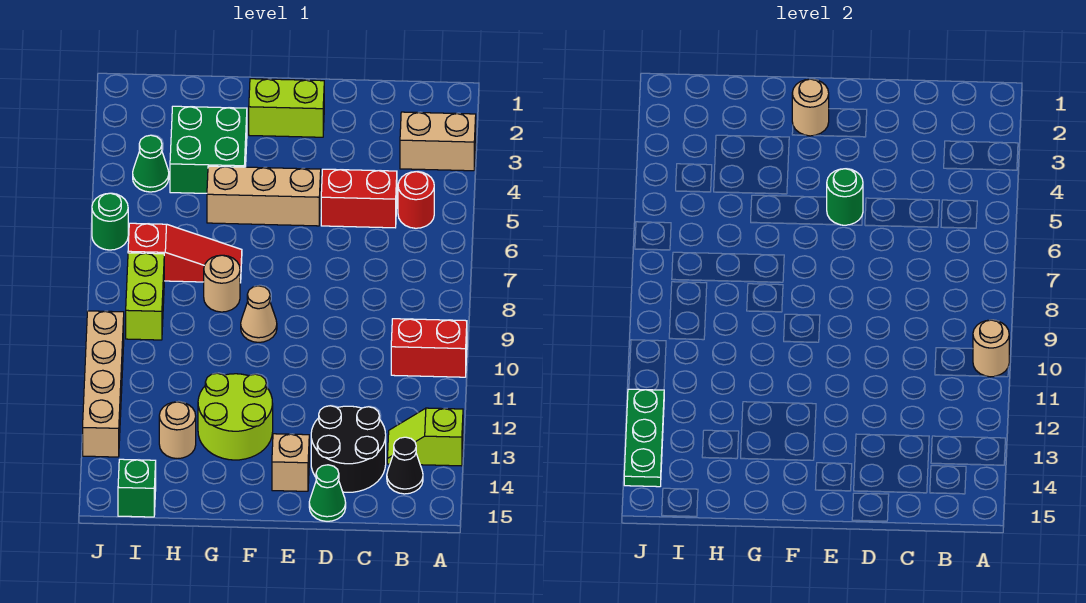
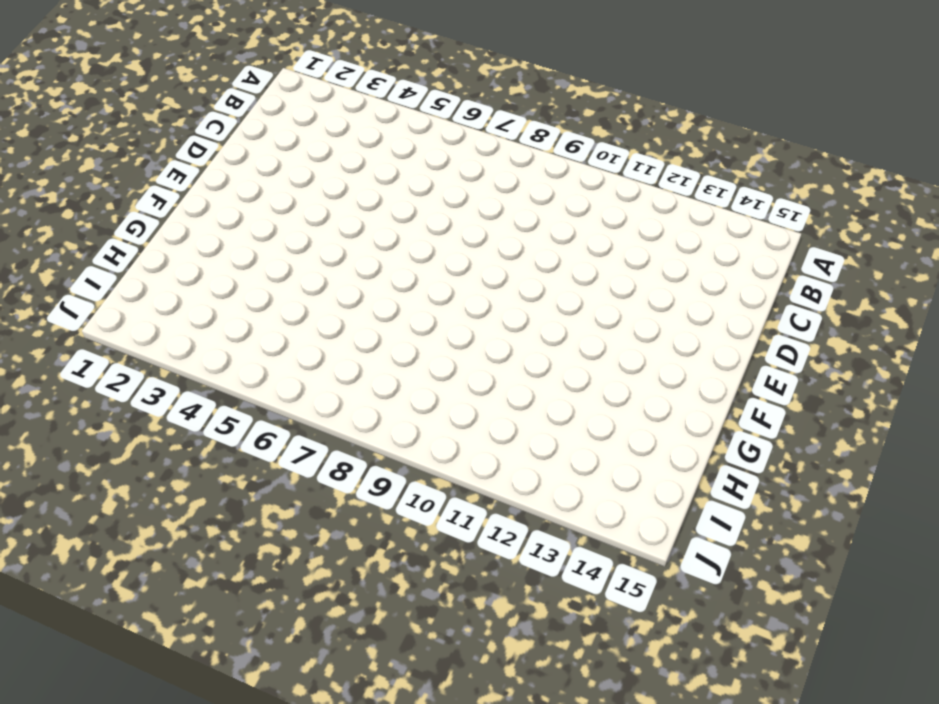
none -> tan 1x2 brick [400,112,476,171]
none -> red 1x2 brick [391,319,467,377]
none -> lime 1x2 slope [387,408,463,466]

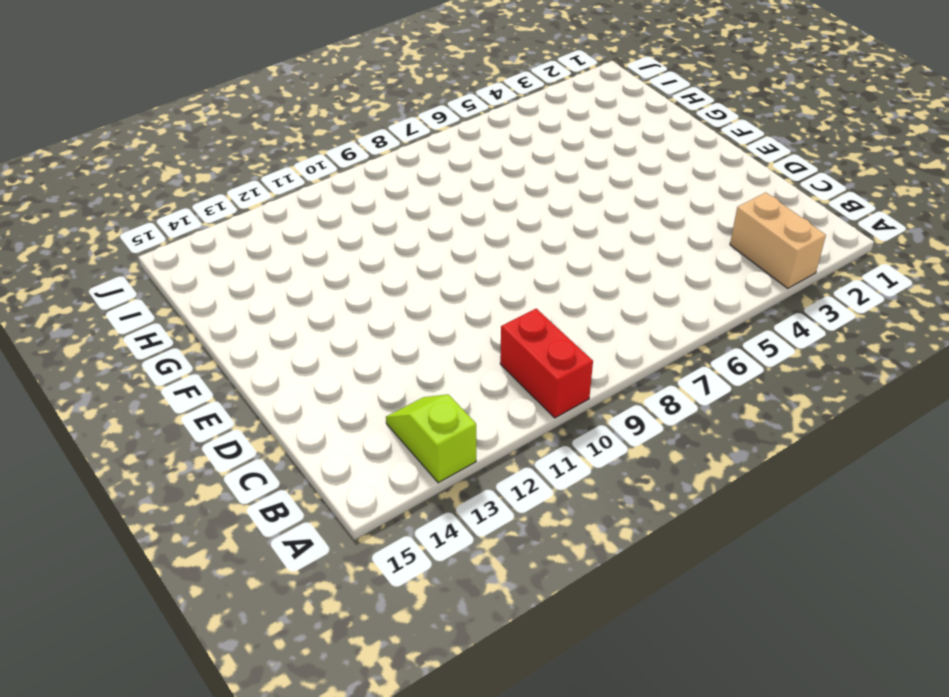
none -> red 1x1 round brick [398,172,434,228]
none -> black 1x1 cone [387,437,423,494]
none -> red 1x2 brick [321,169,397,228]

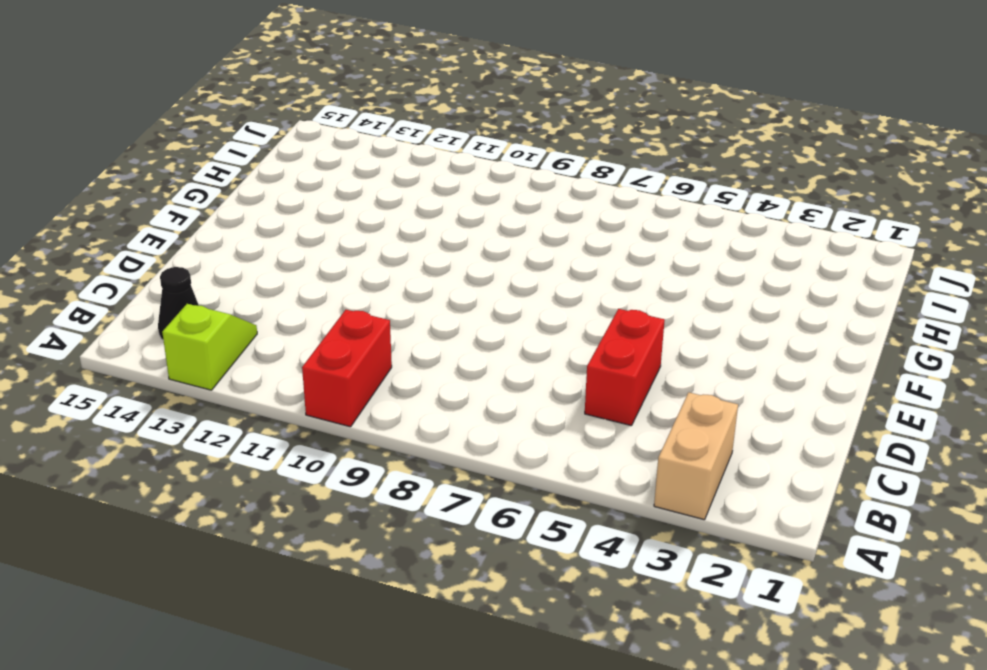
none -> red 1x1 round brick [398,172,434,228]
none -> black 2x2 round brick [311,406,386,492]
none -> green 1x1 cone [309,465,346,521]

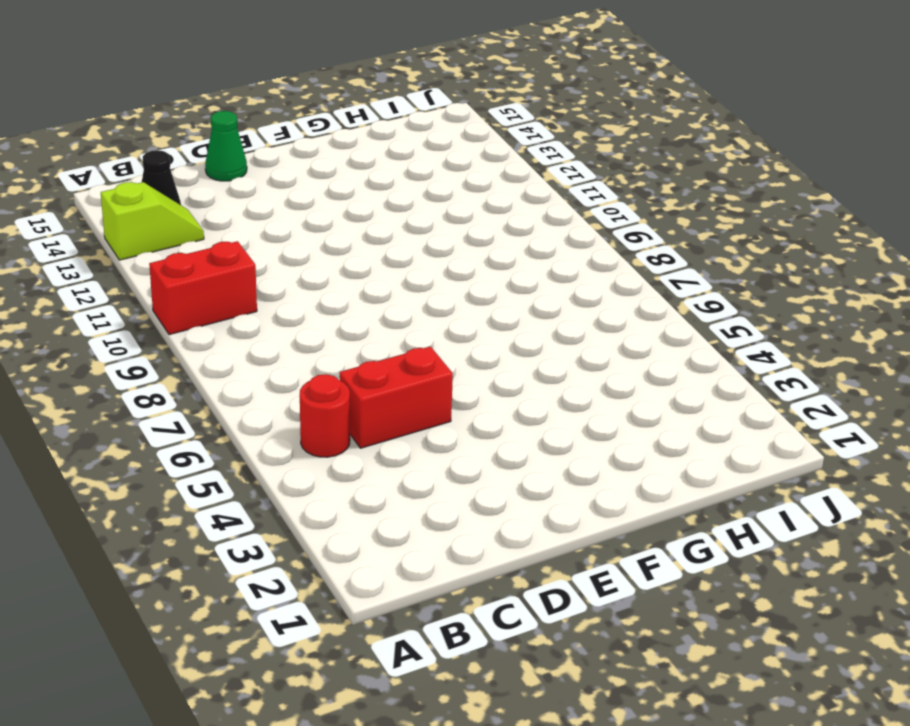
none -> tan 1x2 brick [400,112,476,171]
none -> black 2x2 round brick [311,406,386,492]
none -> lime 1x2 brick [249,79,324,137]

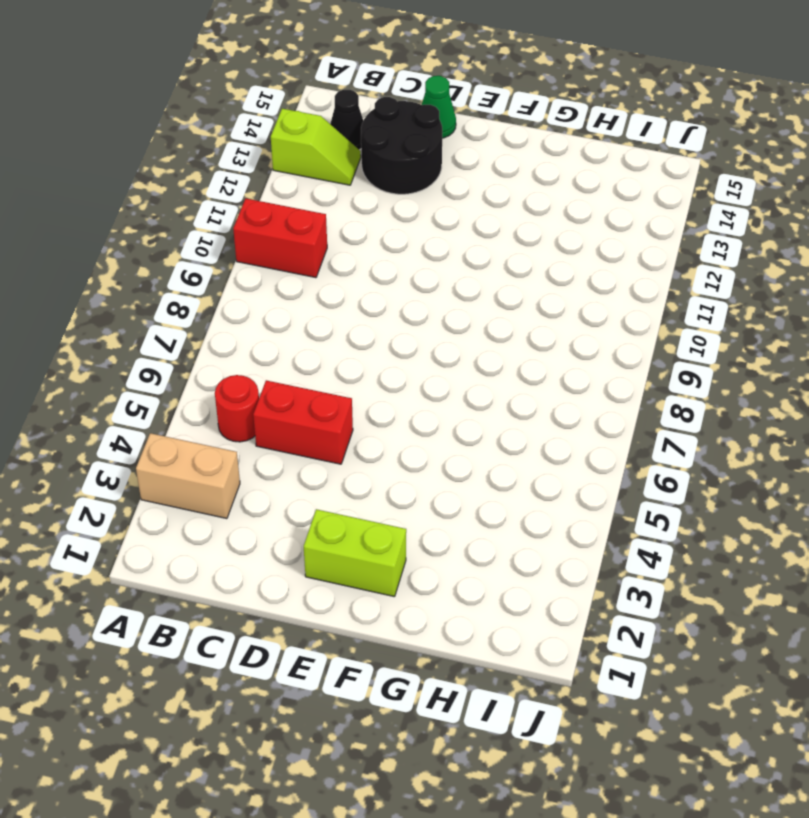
none -> tan 1x3 brick [207,166,321,226]
none -> tan 1x1 brick [272,434,309,491]
none -> tan 1x1 cone [241,286,277,342]

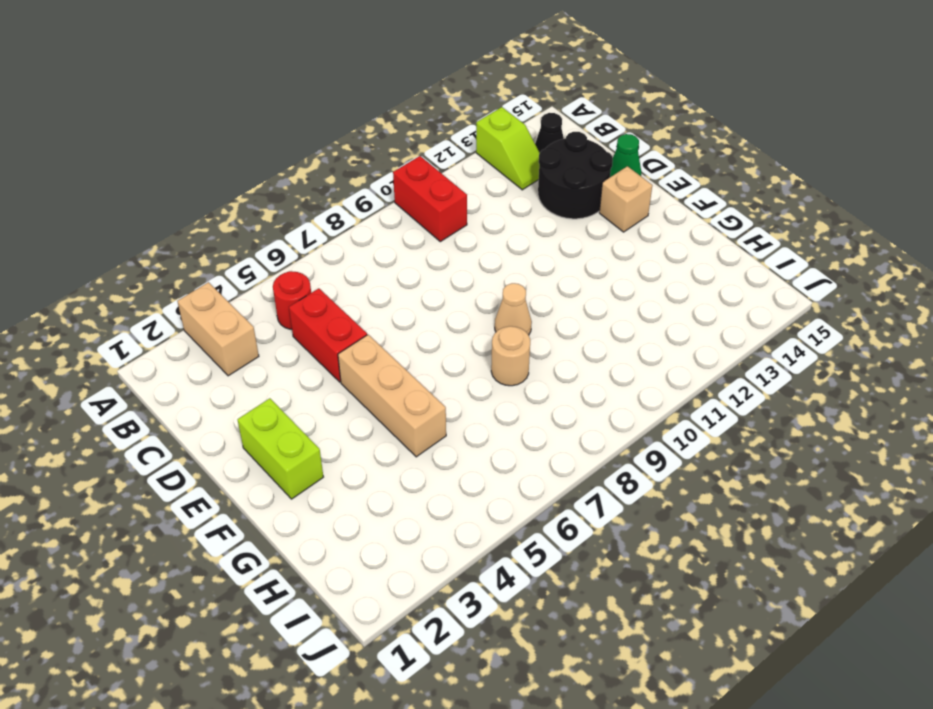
none -> lime 2x2 round brick [198,373,273,460]
none -> green 2x2 brick [170,106,247,193]
none -> red 1x3 slope [128,223,242,283]

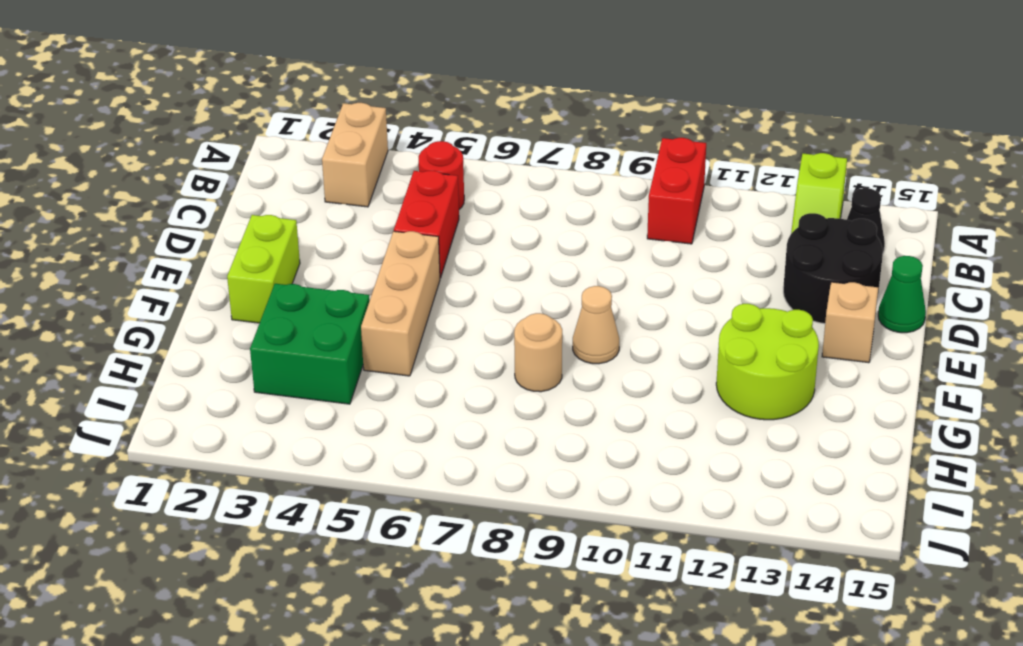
none -> red 1x3 slope [128,223,242,283]
none -> tan 1x1 round brick [159,402,196,459]
none -> green 1x1 cone [133,135,169,192]

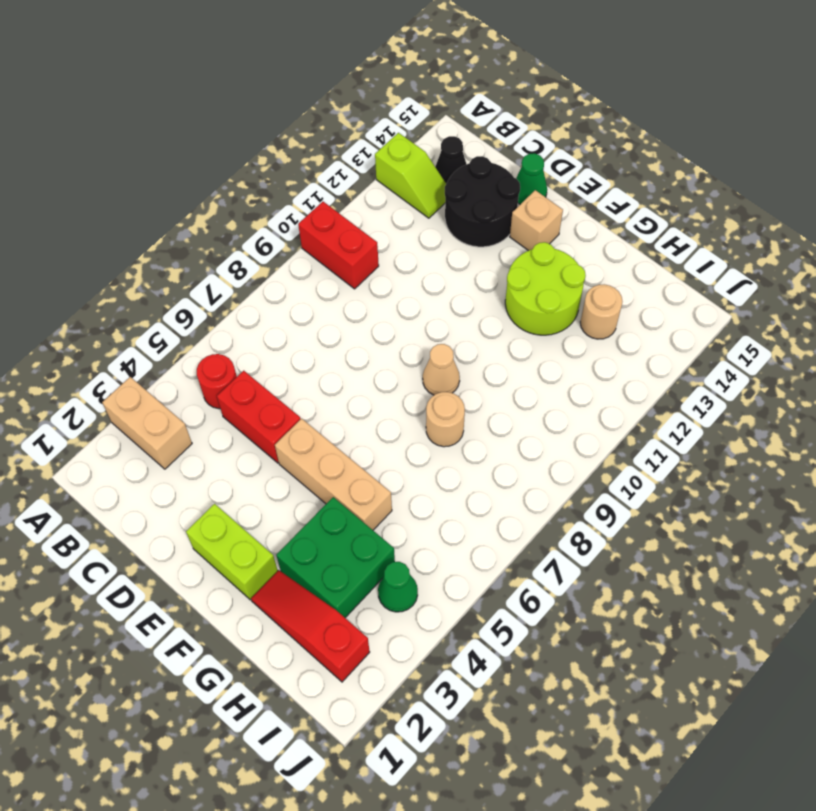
red 1x3 slope [251,570,370,682] -> red 1x3 slope moved to [128,223,242,283]
none -> lime 1x2 brick [126,253,164,340]
none -> green 1x1 brick [118,459,156,517]
none -> green 1x1 round brick [92,193,128,250]

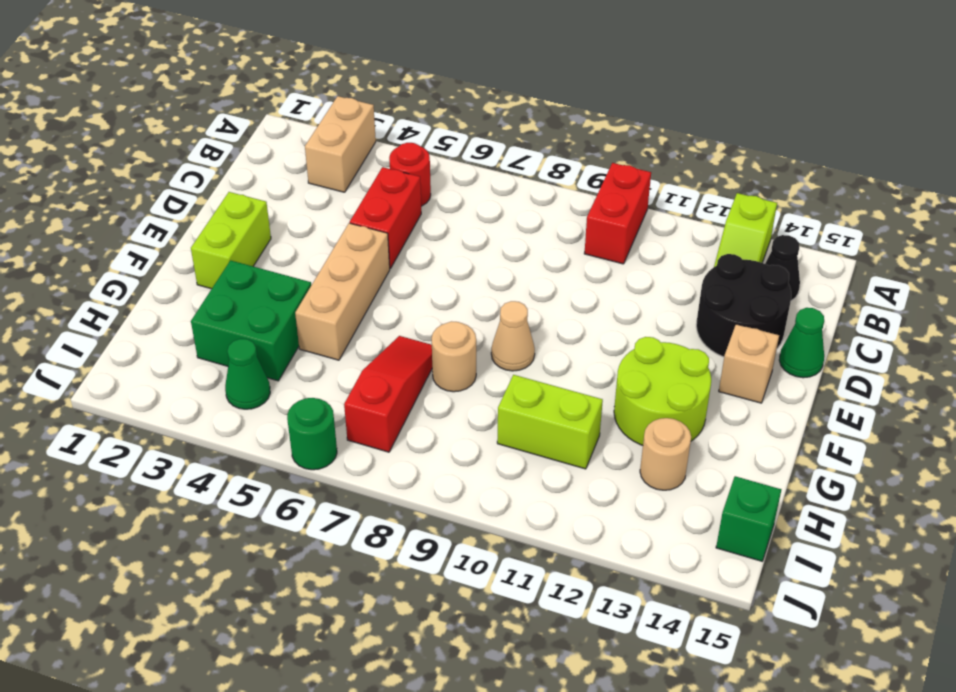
lime 1x2 brick [497,375,603,469] -> lime 1x2 brick moved to [126,253,164,340]
none -> tan 1x4 brick [83,311,124,457]
none -> tan 1x1 round brick [973,320,1009,377]
none -> green 1x1 round brick [827,169,863,225]

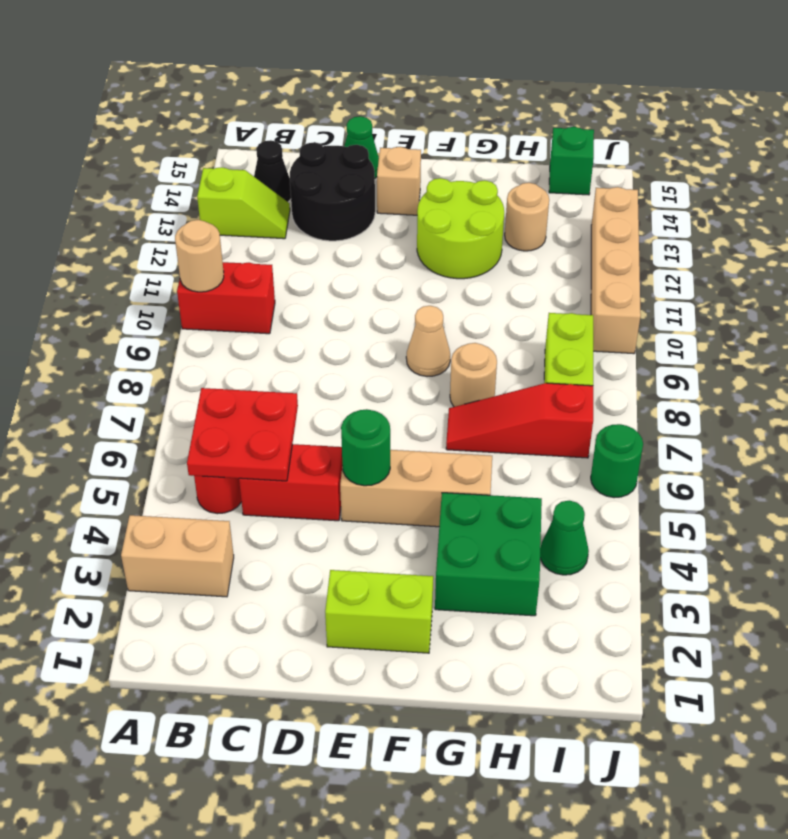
red 2x2 plate [187,388,298,481] -> none
none -> tan 1x1 round brick [792,79,829,136]
none -> green 1x3 plate [624,389,664,487]

